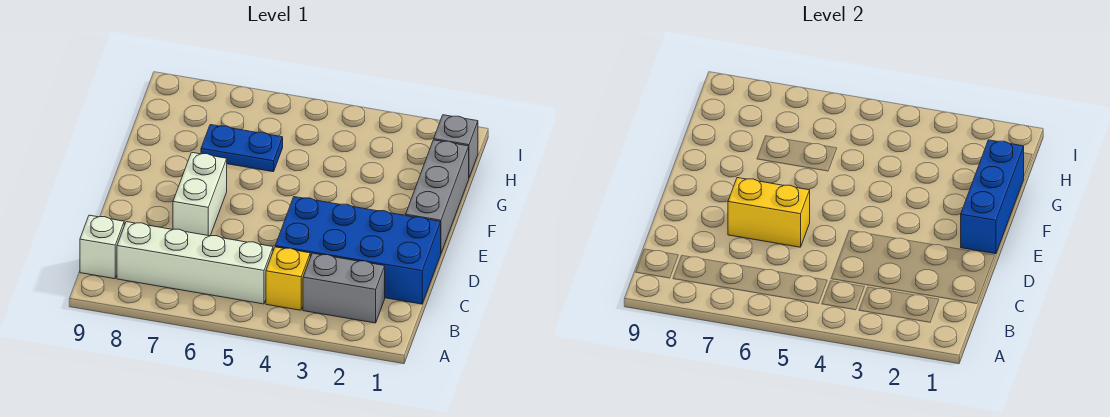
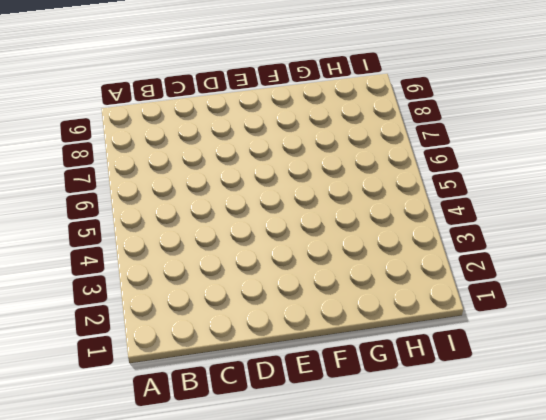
none -> grey 1x2 brick [303,253,385,323]
none -> yellow 1x1 brick [266,247,310,310]

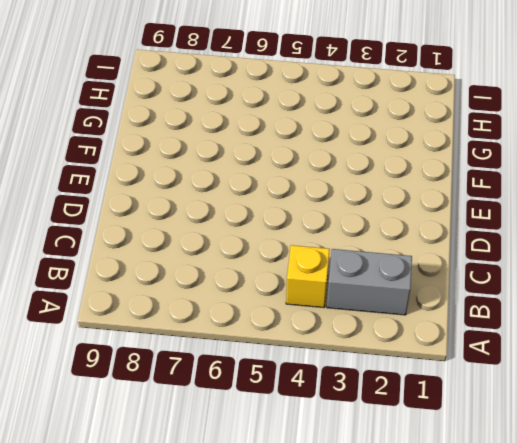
none -> white 1x4 brick [117,222,273,304]
none -> white 1x1 brick [80,215,124,279]

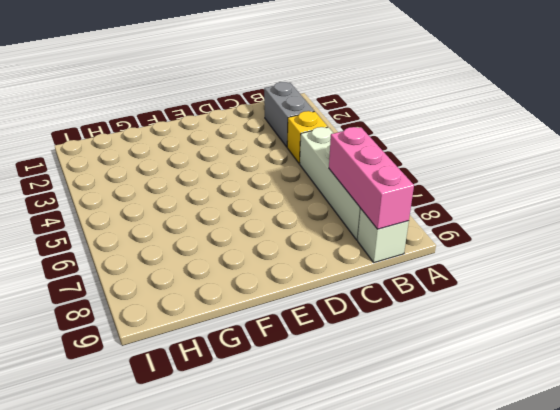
pink 1x3 brick [329,127,414,229] -> none
none -> blue 2x4 brick [275,197,441,304]
none -> white 1x2 brick [173,152,227,236]

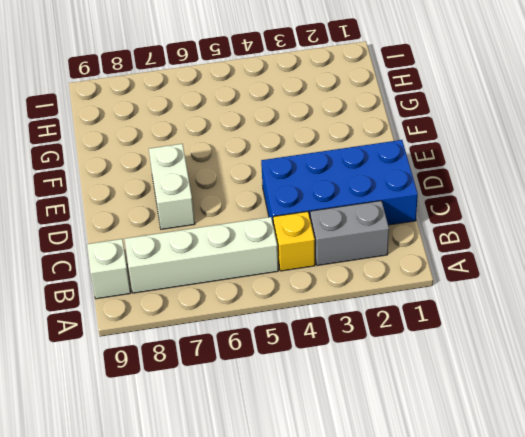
none -> grey 1x3 brick [406,140,469,253]
none -> blue 1x2 plate [201,125,283,172]

